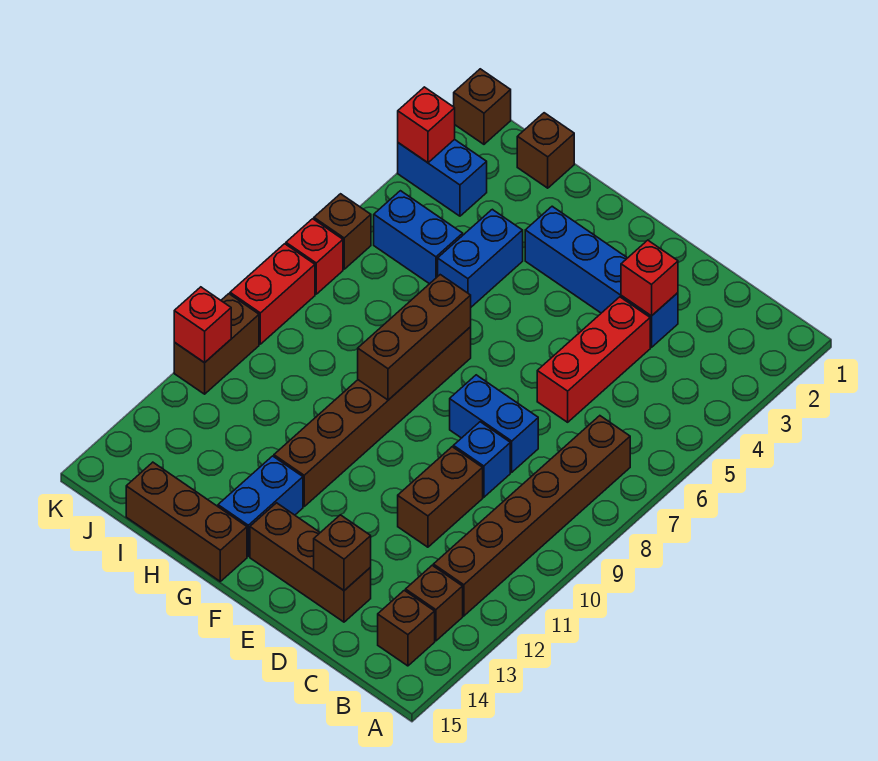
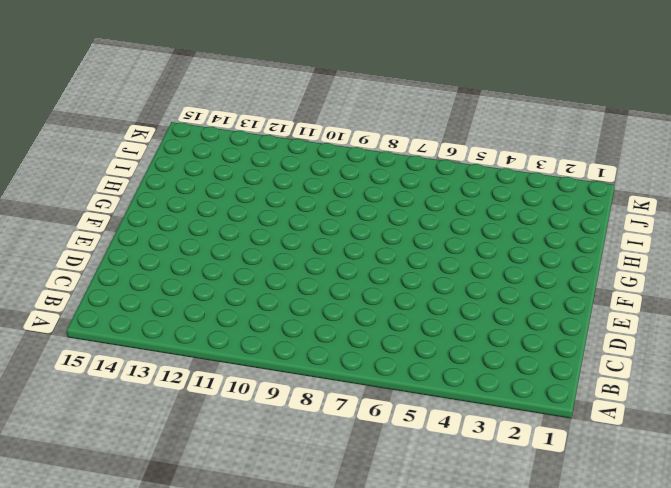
none -> brown 1x6 brick [433,416,630,616]
none -> brown 1x1 brick [406,565,463,641]
none -> brown 1x1 brick [378,590,435,666]

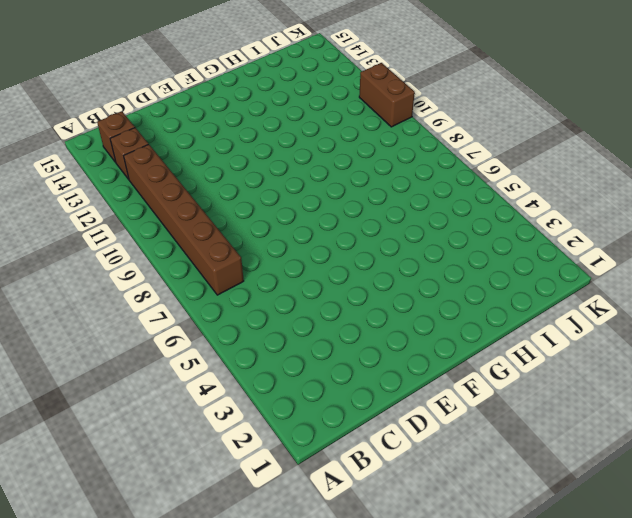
none -> blue 1x4 brick [525,206,678,347]
none -> red 1x3 brick [537,297,650,422]
none -> blue 1x2 brick [450,375,538,472]

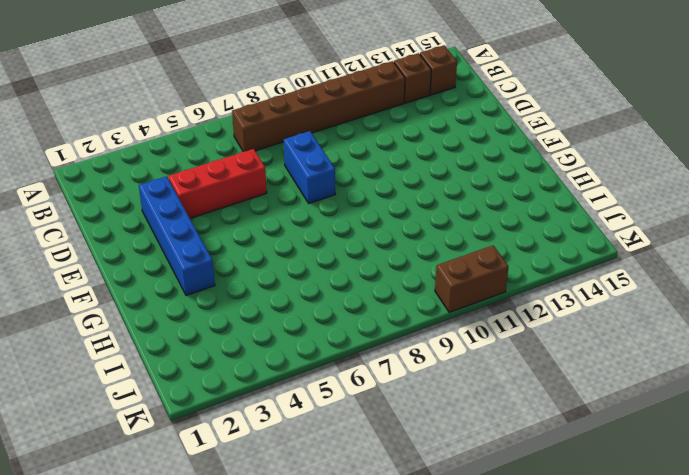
none -> blue 1x1 brick [453,422,510,497]
none -> brown 1x2 brick [398,447,483,547]
none -> brown 1x3 brick [250,503,371,622]

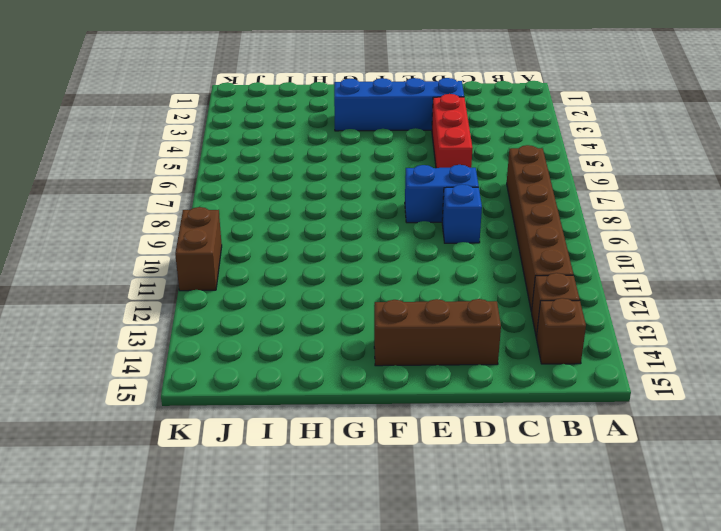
none -> brown 1x2 brick [398,447,483,547]
none -> brown 1x6 brick [274,327,471,506]
none -> blue 1x2 brick [218,456,303,556]

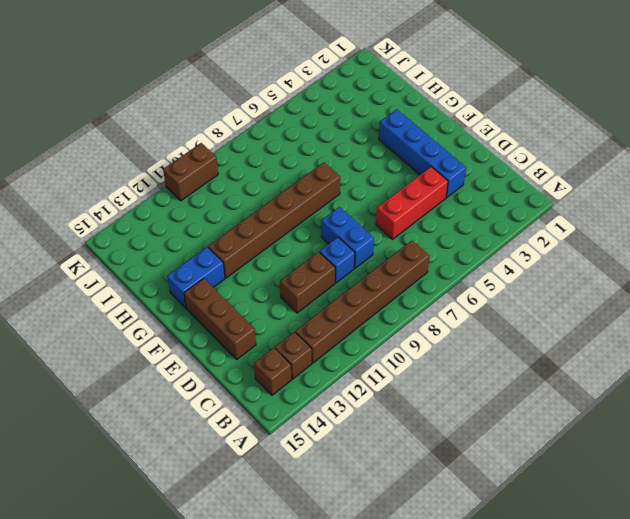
none -> brown 1x3 brick [126,462,247,581]
none -> blue 1x2 brick [438,209,523,307]
none -> brown 1x1 brick [517,113,574,188]

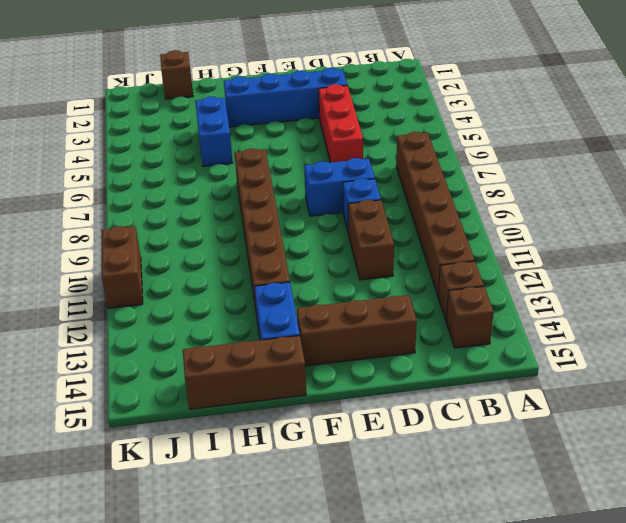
none -> blue 1x2 brick [374,191,463,284]
none -> blue 1x2 brick [398,139,487,216]
none -> brown 1x1 brick [454,69,511,144]

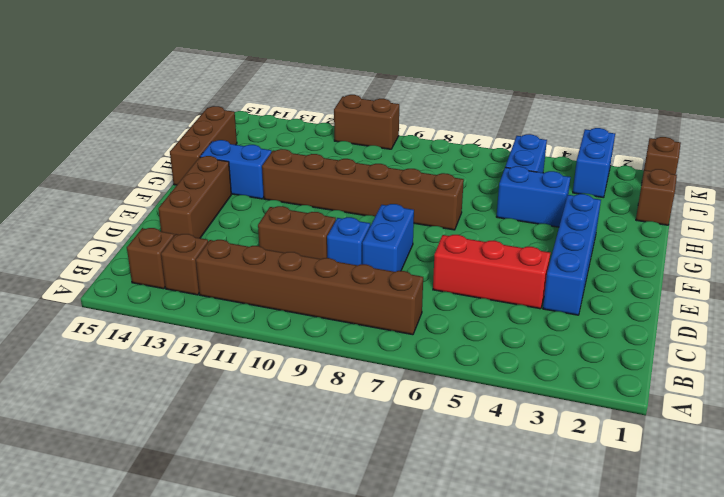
none -> brown 1x1 brick [314,194,371,269]
none -> red 1x1 brick [286,219,343,294]
none -> red 1x2 brick [230,244,315,344]

